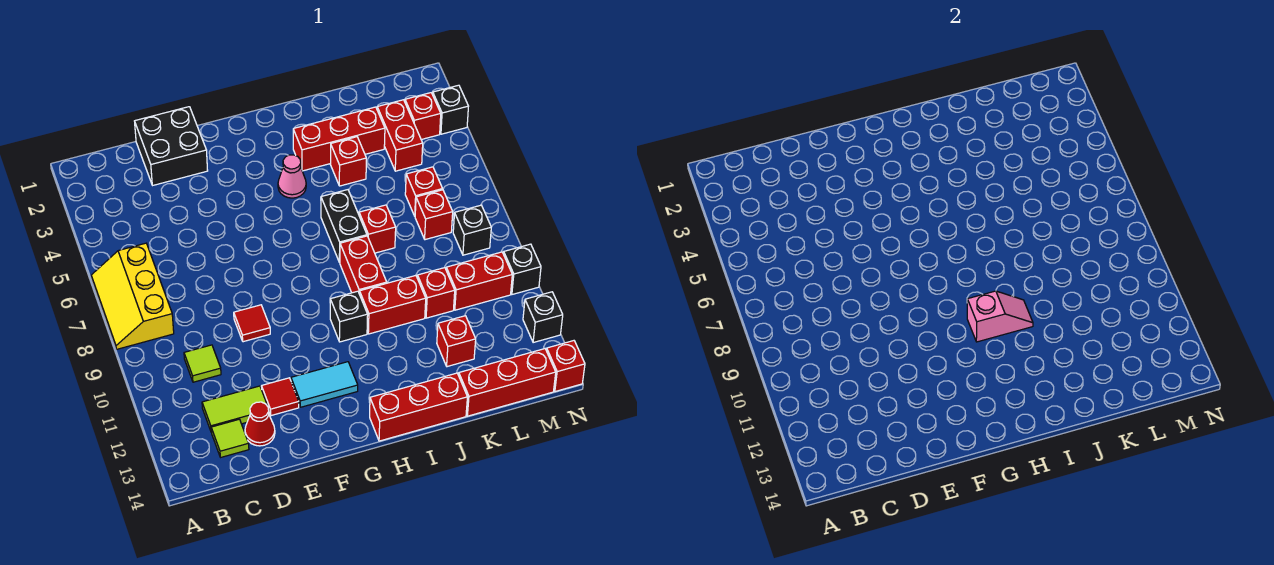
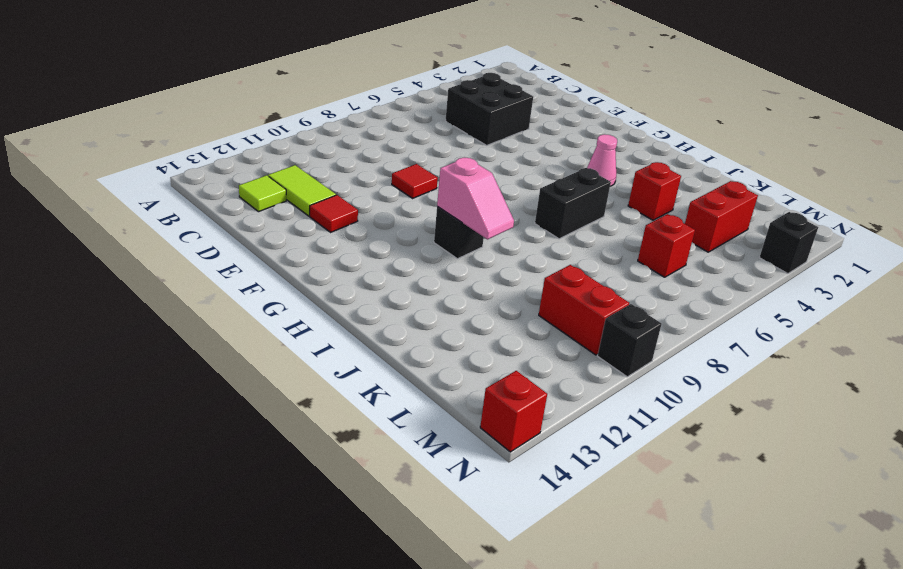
black 2x2 brick [445,73,533,145] -> black 2x2 brick moved to [135,107,208,185]
none -> yellow 2x3 slope [91,243,174,349]
none -> lime 1x1 tile [184,345,221,382]
none -> red 1x1 cone [245,402,275,446]
none -> cyan 1x2 tile [291,362,358,407]

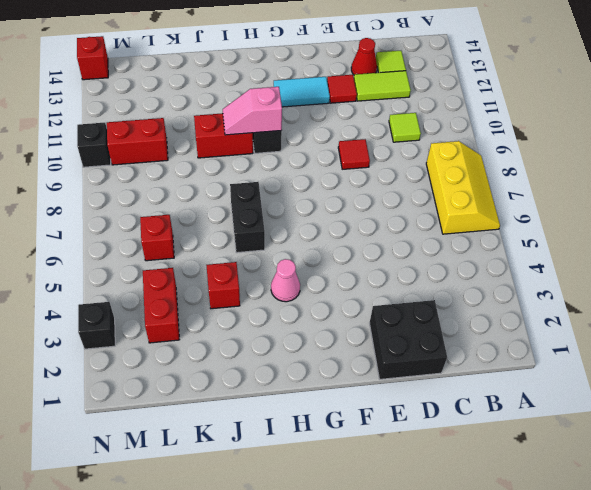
none -> red 1x3 brick [370,373,467,441]
none -> red 1x3 brick [293,107,385,171]
none -> red 1x2 brick [340,236,387,293]
none -> red 1x1 brick [359,205,396,253]

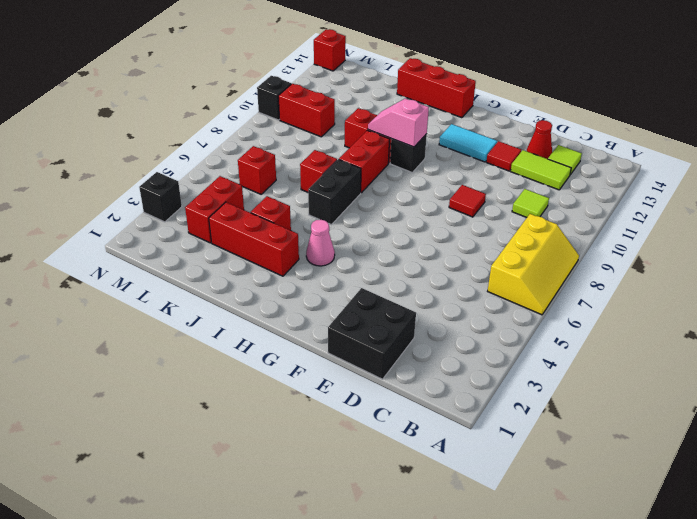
none -> red 1x1 brick [417,268,455,318]
none -> red 1x1 brick [437,316,476,367]
none -> red 1x3 brick [459,349,556,416]
none -> red 1x1 brick [415,190,453,240]

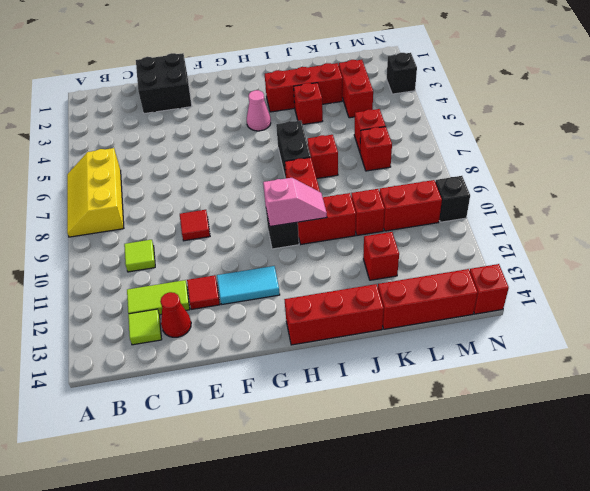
none -> red 1x1 brick [405,93,441,140]
none -> black 1x1 brick [453,205,491,255]
none -> black 1x1 brick [523,292,563,343]

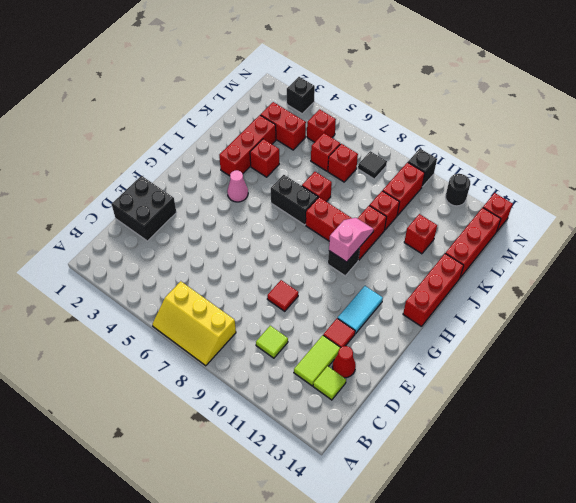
red 1x1 brick [307,109,336,142] -> red 1x1 brick moved to [405,93,441,140]
black 1x1 tile [358,151,387,179] -> black 1x1 brick [453,205,491,255]
black 1x1 round brick [446,174,470,206] -> black 1x1 brick [523,292,563,343]

